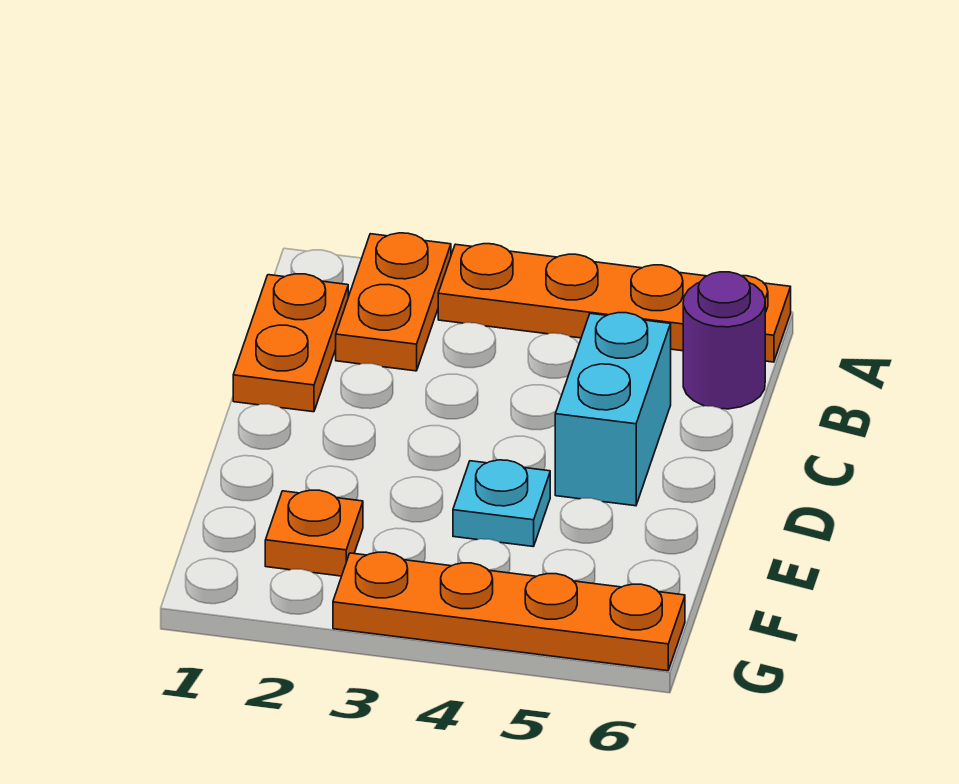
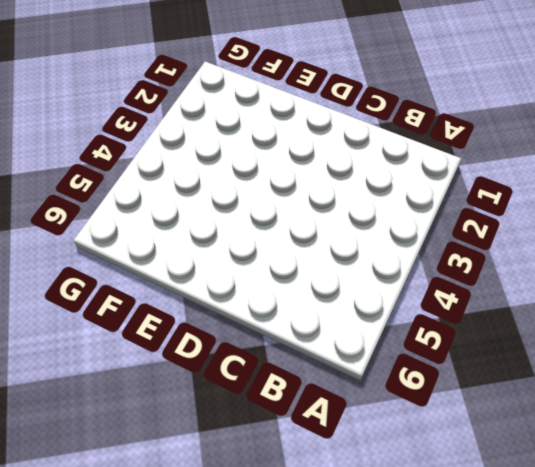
none -> orange 1x2 plate [336,233,451,371]
none -> orange 1x4 plate [438,244,791,362]

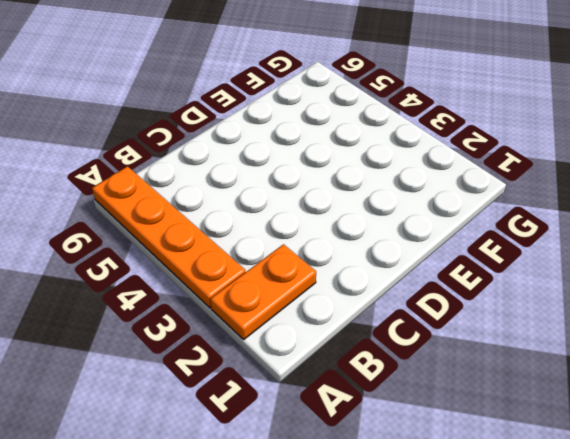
none -> orange 1x2 plate [233,274,348,412]
none -> purple 1x1 round brick [683,272,765,409]

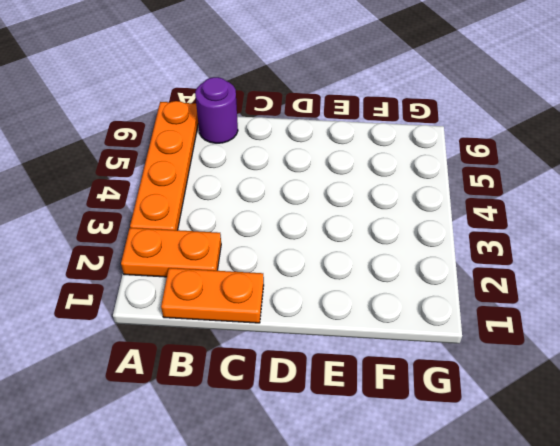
none -> cyan 1x2 brick [555,313,671,506]
none -> cyan 1x1 plate [453,460,550,547]

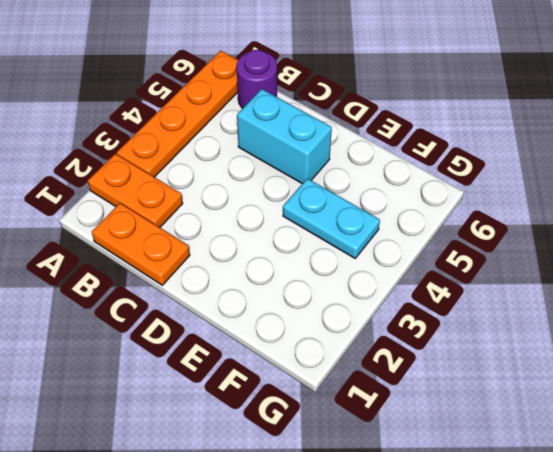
cyan 1x2 plate [283,178,380,258] -> cyan 1x1 plate [453,460,550,547]
none -> orange 1x1 plate [265,490,363,576]
none -> orange 1x4 plate [333,552,685,671]

